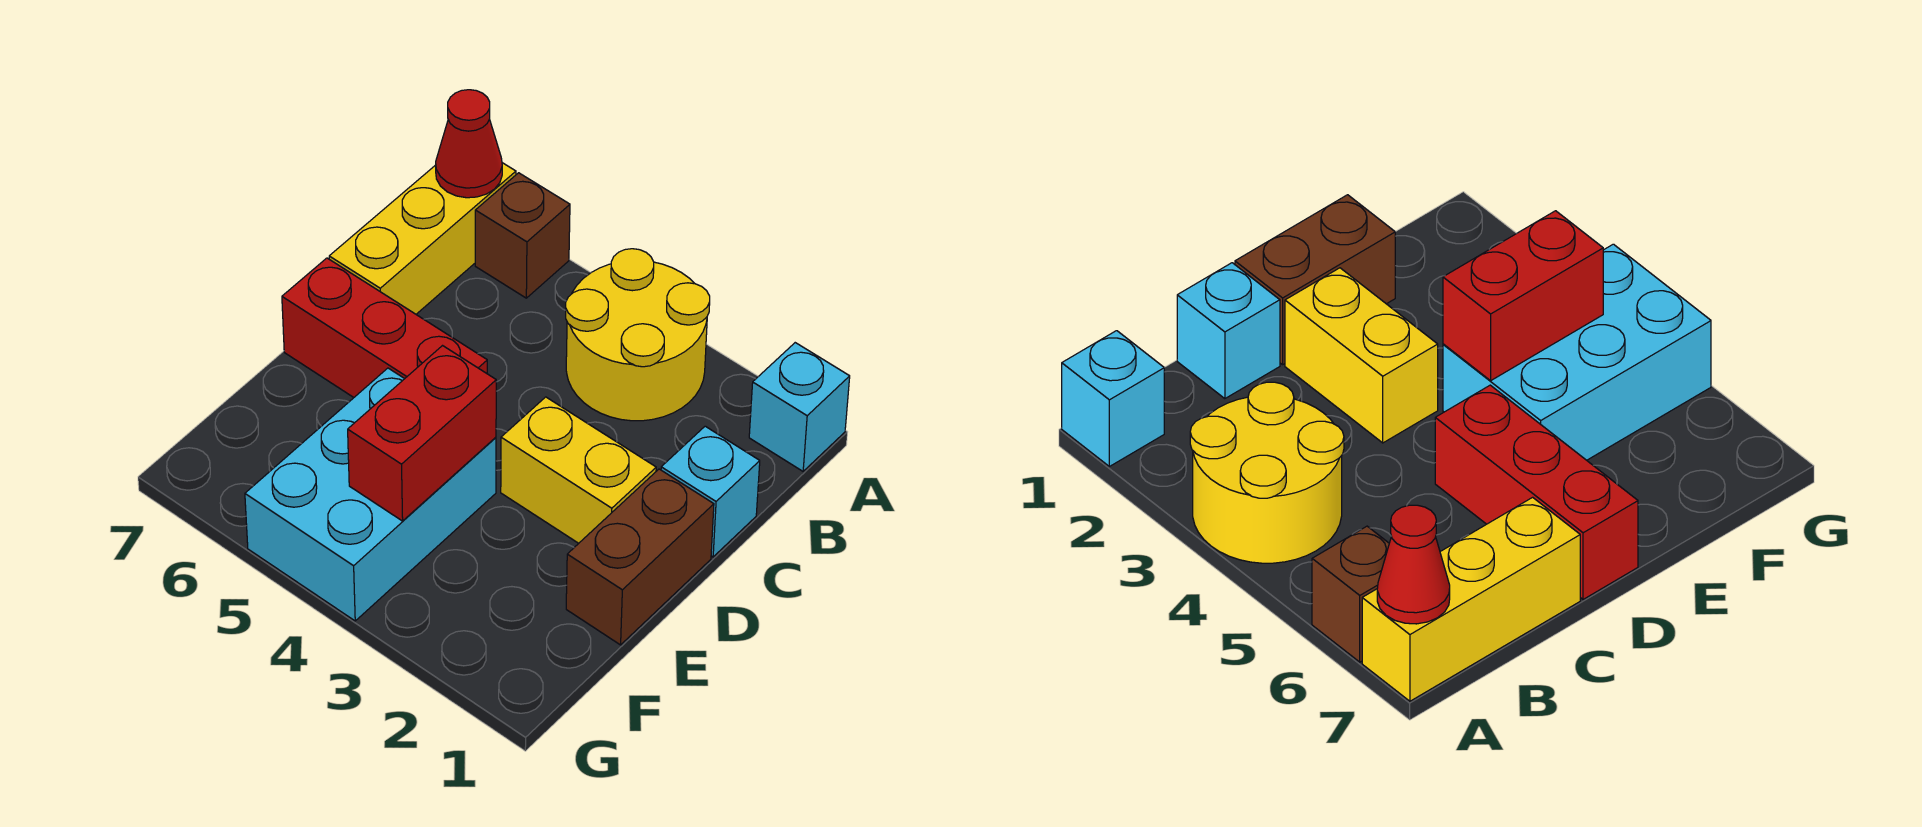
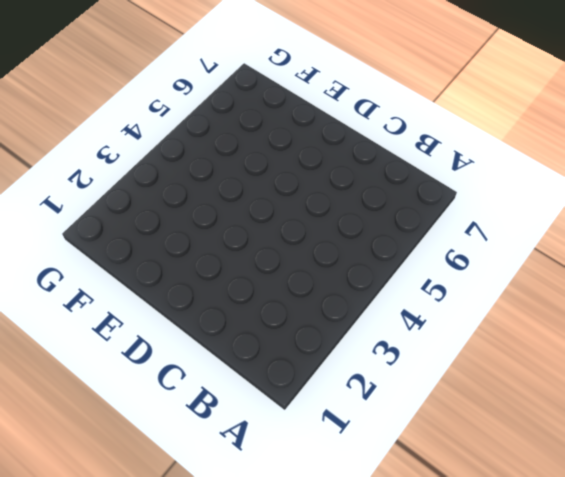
none -> cyan 1x1 brick [749,343,850,471]
none -> yellow 2x2 round brick [566,249,710,421]

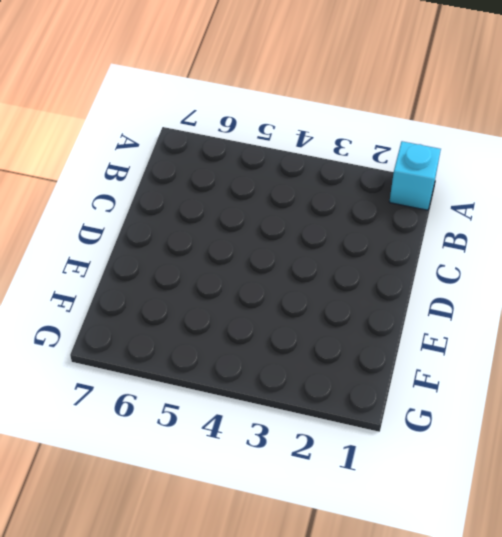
none -> yellow 2x2 round brick [566,249,710,421]
none -> brown 1x1 brick [475,173,570,298]

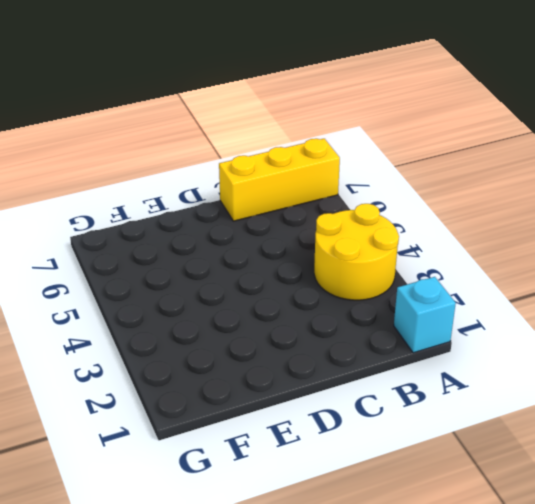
none -> brown 1x1 brick [475,173,570,298]
none -> cyan 1x1 brick [661,426,760,557]

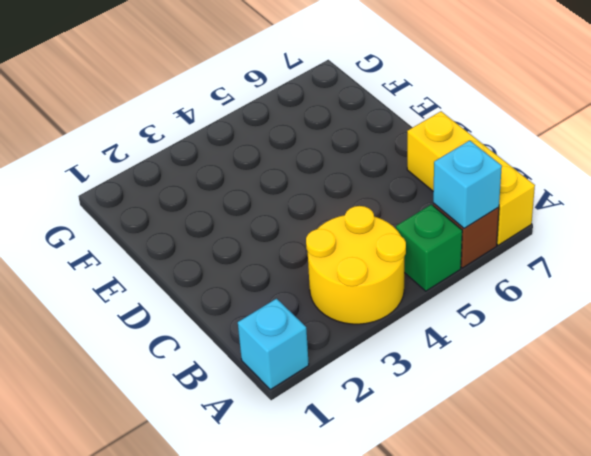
green 1x1 brick [396,204,462,291] -> none
cyan 1x1 brick [433,140,502,228] -> cyan 1x1 brick moved to [661,426,760,557]
none -> brown 1x2 brick [566,469,714,645]
none -> yellow 1x2 brick [501,397,656,543]

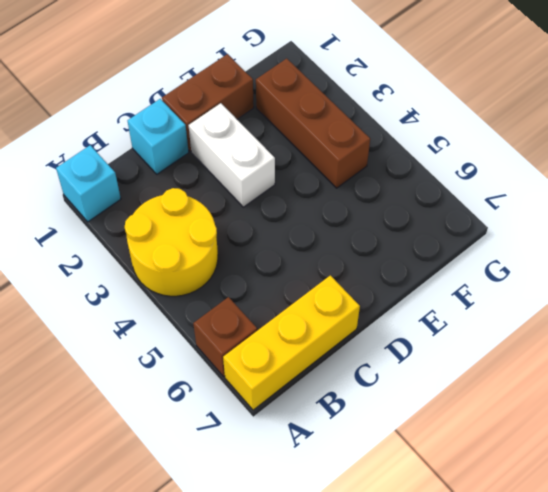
white 1x2 brick [189,103,275,207] -> yellow 1x2 brick [501,397,656,543]
brown 1x3 brick [256,58,370,188] -> cyan 2x3 brick [245,368,496,621]
none -> red 1x3 brick [282,258,487,397]
none -> red 1x1 cone [436,90,502,198]

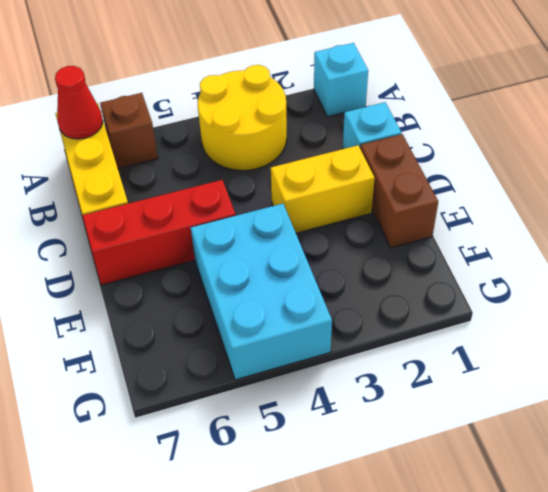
none -> red 1x2 brick [348,346,496,521]

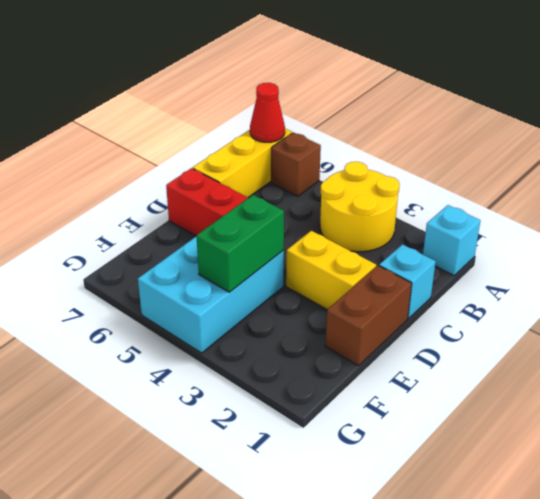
green 1x2 brick [196,195,284,292] -> red 1x2 brick [348,346,496,521]

